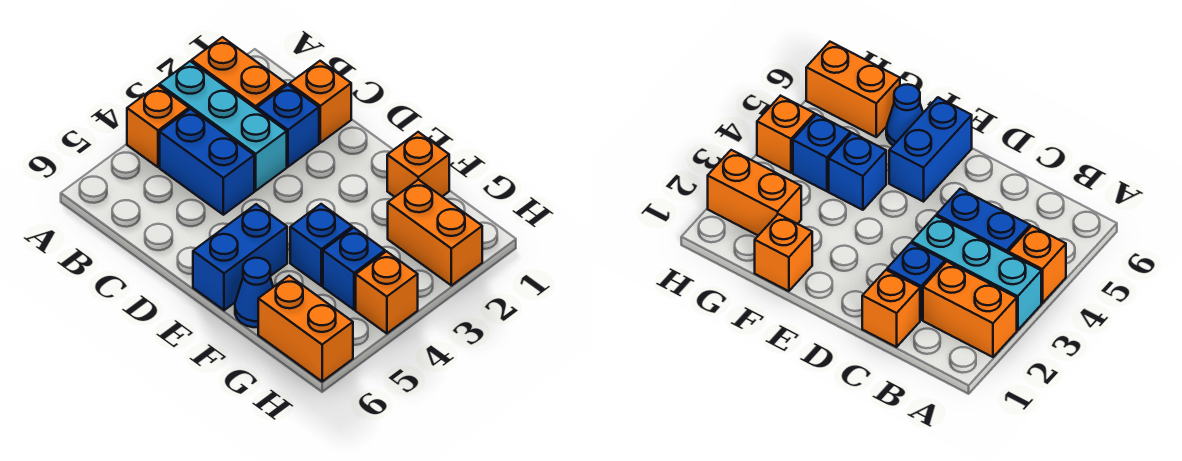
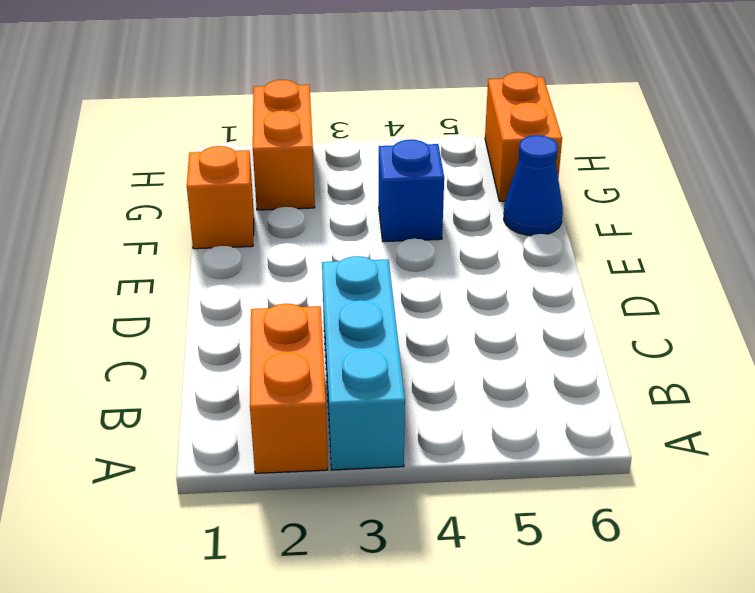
none -> orange 1x1 brick [127,85,189,167]
none -> blue 1x2 brick [160,109,254,215]
none -> orange 1x1 brick [289,61,351,143]

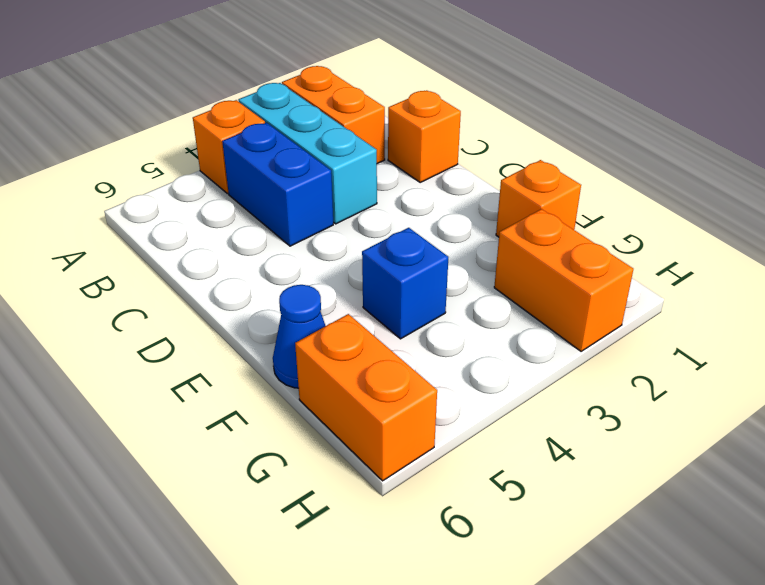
none -> blue 1x1 brick [257,85,319,167]
none -> blue 1x2 brick [193,204,287,310]
none -> blue 1x1 brick [323,228,385,310]

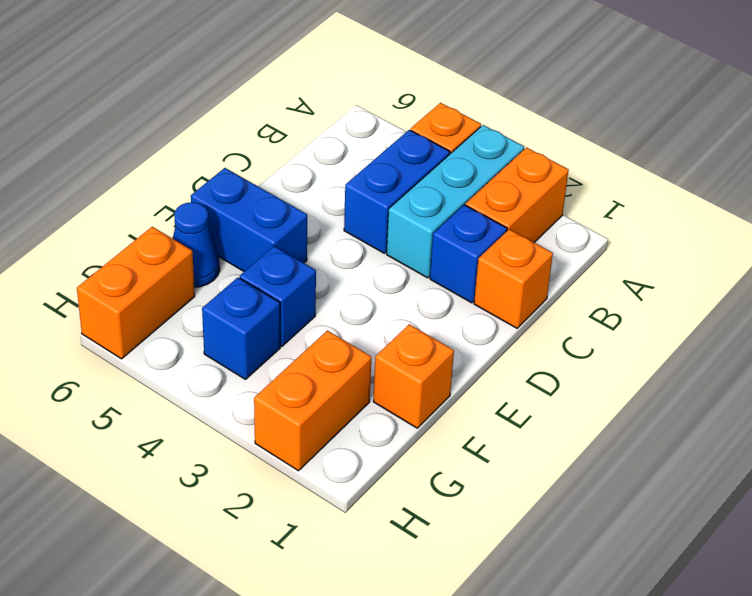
none -> orange 1x1 brick [356,251,418,334]

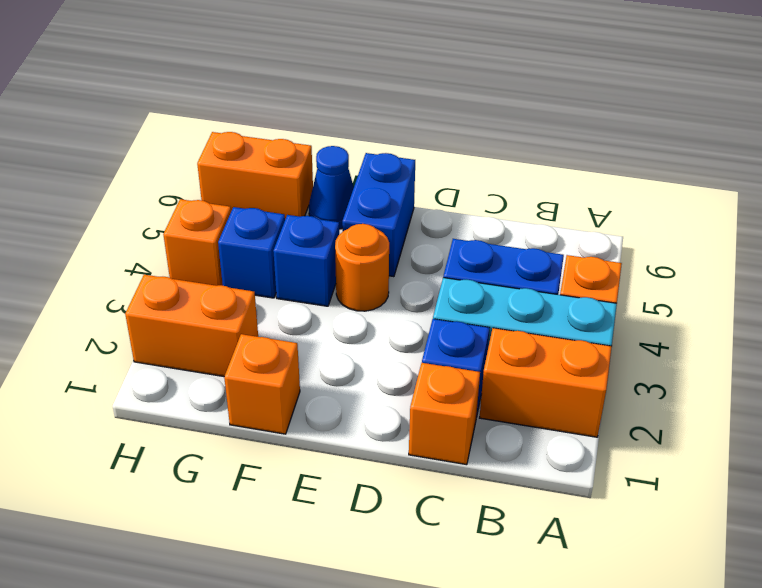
orange 1x1 round brick [335,224,389,311] -> none

